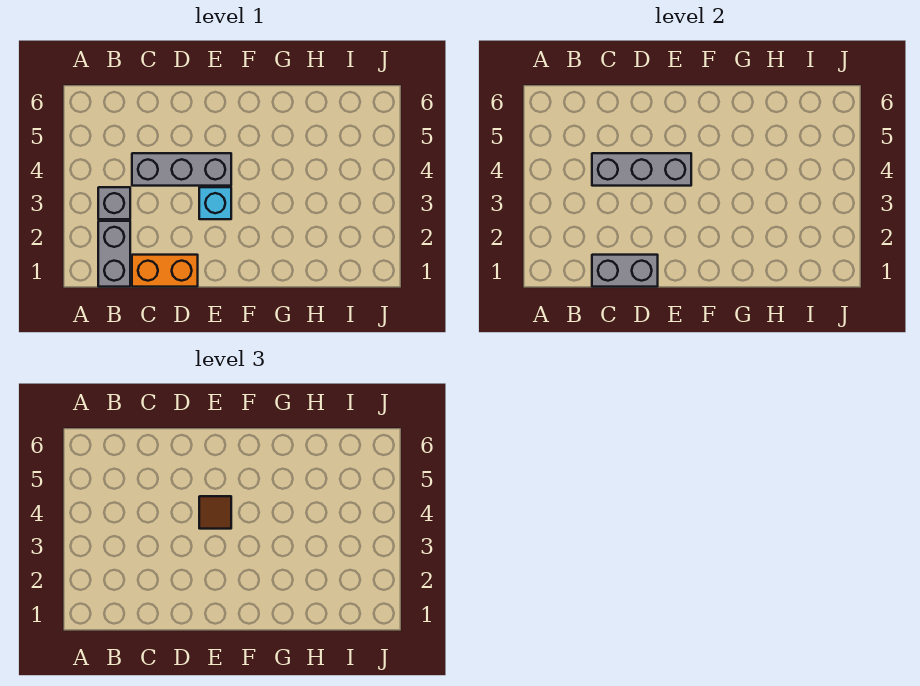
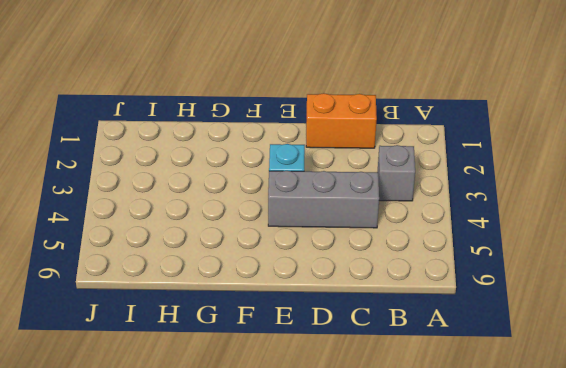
none -> grey 1x2 brick [98,221,130,287]
none -> grey 1x2 brick [592,255,658,287]

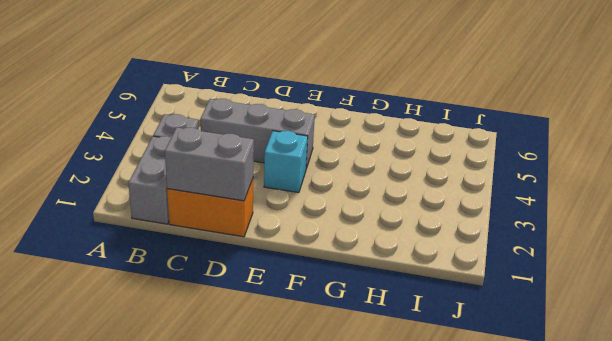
none -> grey 1x3 brick [592,153,691,186]
none -> brown 1x1 tile [199,496,231,529]

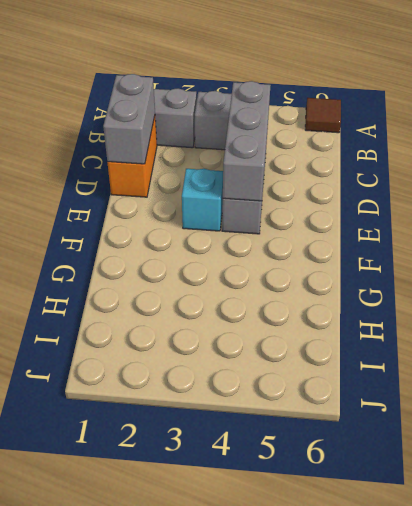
brown 1x1 tile [305,98,341,133] -> brown 1x1 tile moved to [199,496,231,529]

